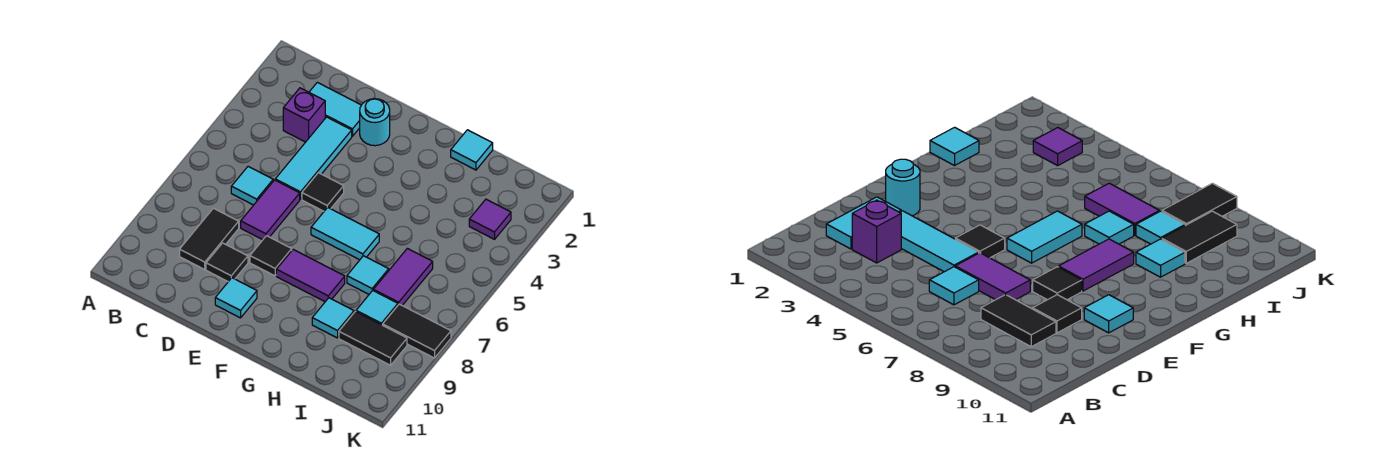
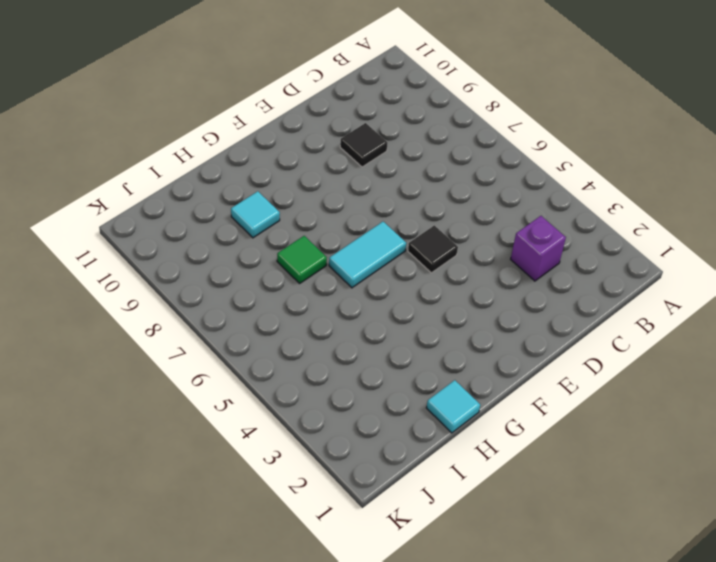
green 1x1 tile [277,236,327,283] -> cyan 1x1 tile [347,256,389,294]
none -> cyan 1x2 tile [309,82,361,136]
none -> cyan 1x1 tile [231,166,273,205]
none -> black 1x2 tile [180,208,239,269]

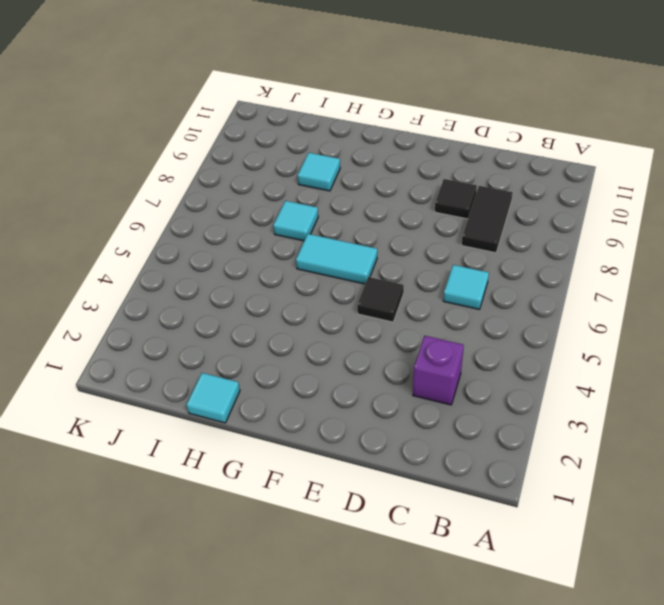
none -> cyan 1x2 tile [309,82,361,136]
none -> cyan 1x3 tile [275,117,352,199]
none -> purple 1x2 tile [241,180,300,240]

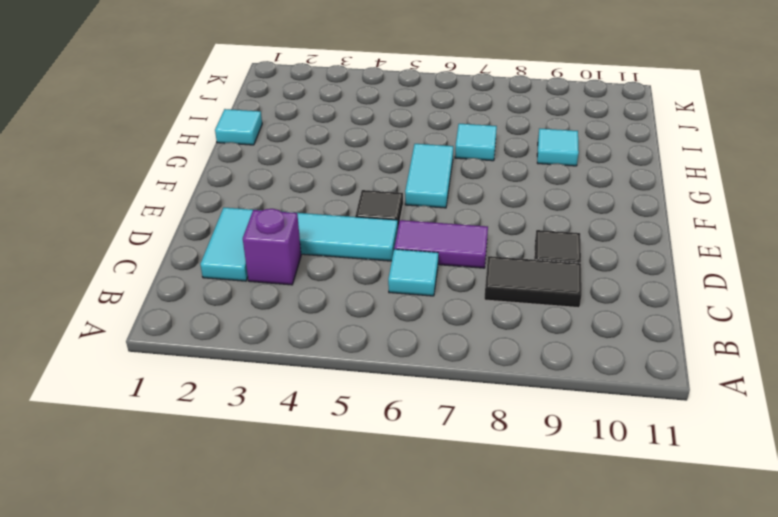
none -> cyan 1x1 round brick [360,99,390,146]
none -> black 1x1 tile [250,236,292,276]
none -> cyan 1x1 tile [215,278,257,318]

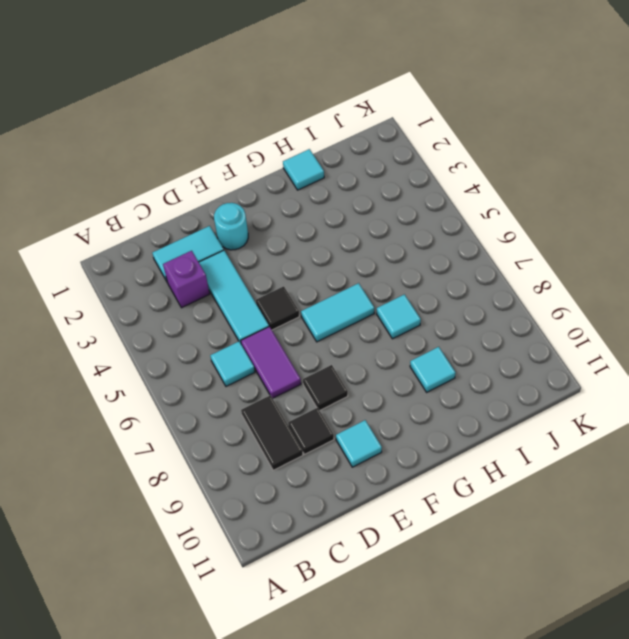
none -> purple 1x2 tile [276,250,345,302]
none -> purple 1x2 tile [373,248,433,305]
none -> cyan 1x1 tile [356,290,398,325]

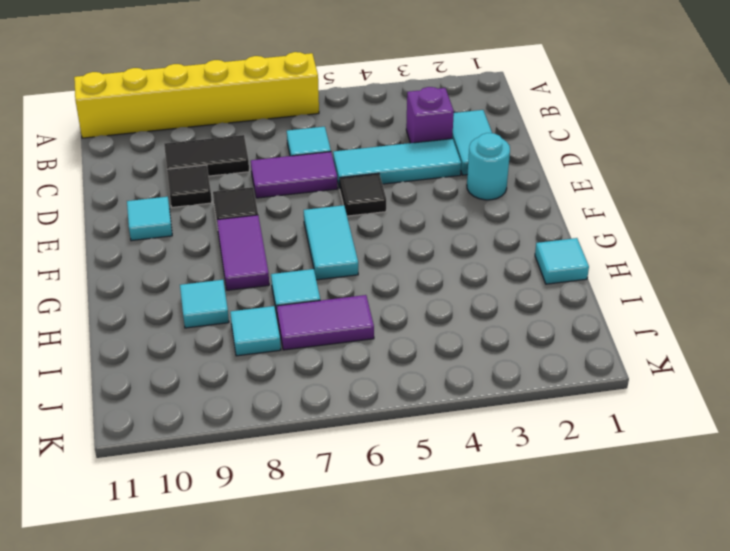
yellow 1x6 brick [74,52,319,138] -> none
none -> black 1x2 tile [339,312,407,365]
none -> purple 1x1 tile [469,199,511,239]
none -> black 1x2 tile [383,304,451,358]

